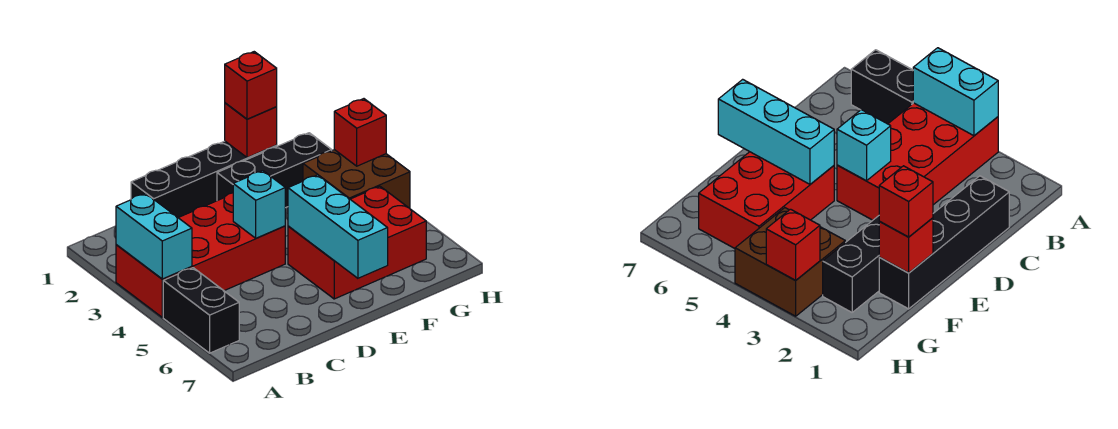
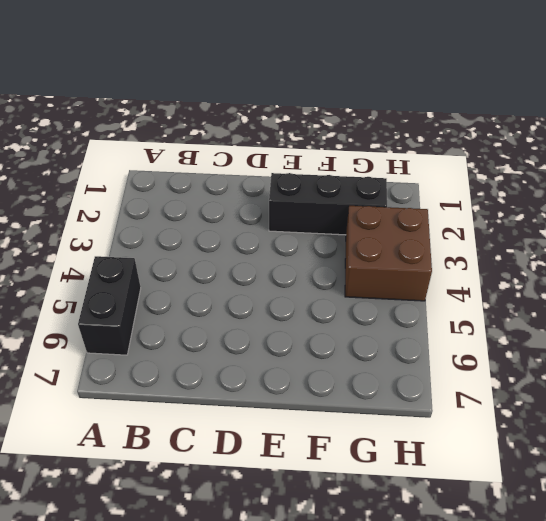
none -> red 2x4 brick [116,193,285,317]
none -> black 1x4 brick [131,141,277,218]
none -> red 2x3 brick [288,186,426,299]

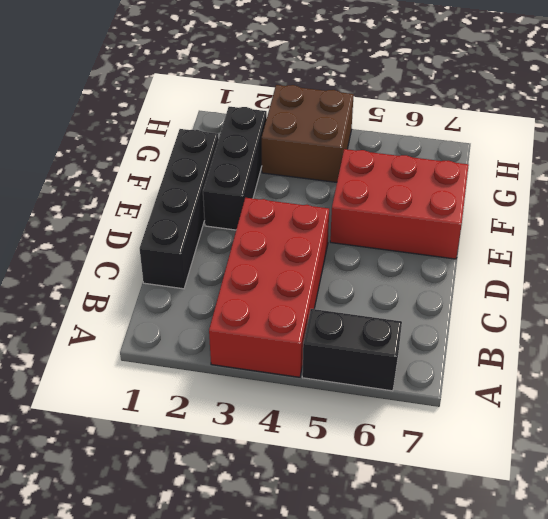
red 2x3 brick [330,149,469,259] -> red 2x3 brick turned to [288,186,426,299]
none -> cyan 1x2 brick [116,193,192,279]
none -> cyan 1x1 brick [233,171,285,238]
none -> cyan 1x3 brick [288,175,388,278]

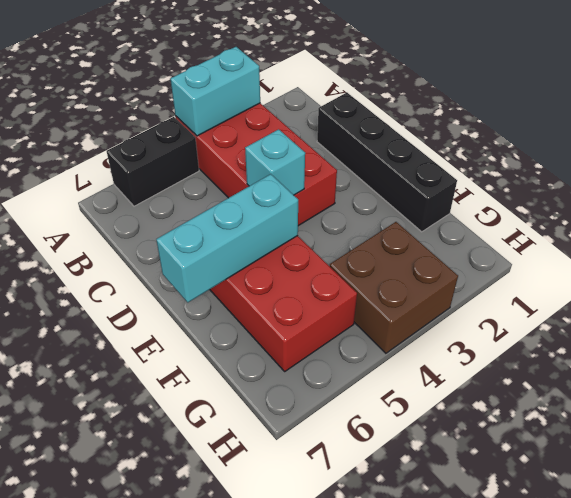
none -> black 1x3 brick [217,133,332,208]
none -> red 1x1 brick [225,103,277,158]
none -> red 1x1 brick [334,99,386,166]

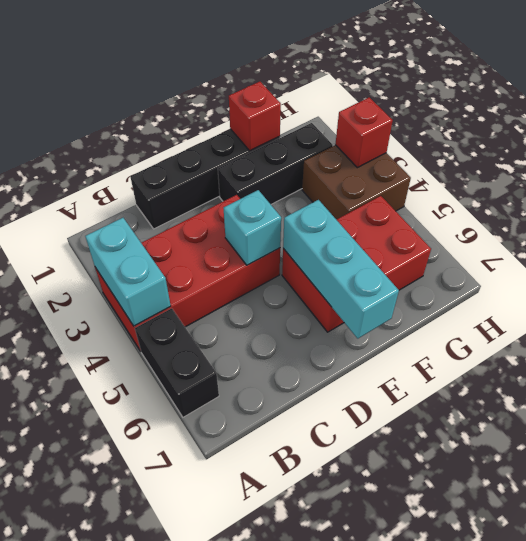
none -> red 1x1 brick [225,52,277,119]

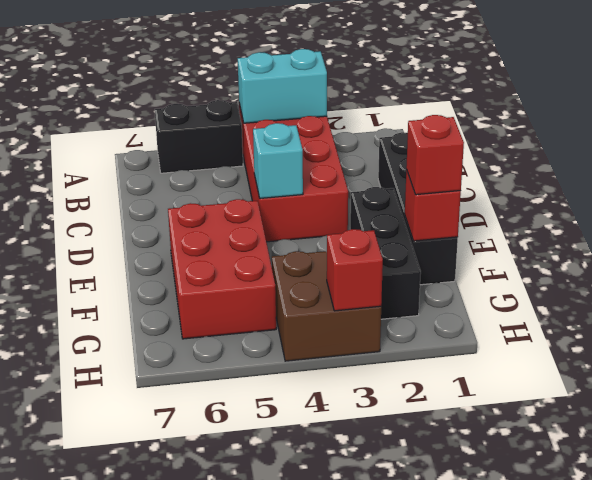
none -> cyan 1x3 brick [288,175,388,278]

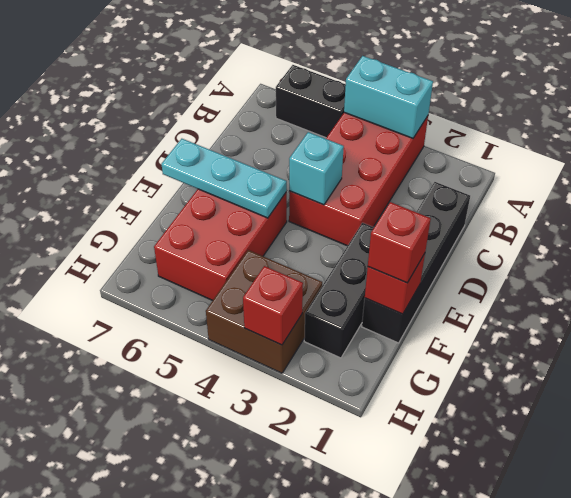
cyan 1x3 plate [162,139,287,218] -> cyan 1x3 brick [288,175,388,278]

